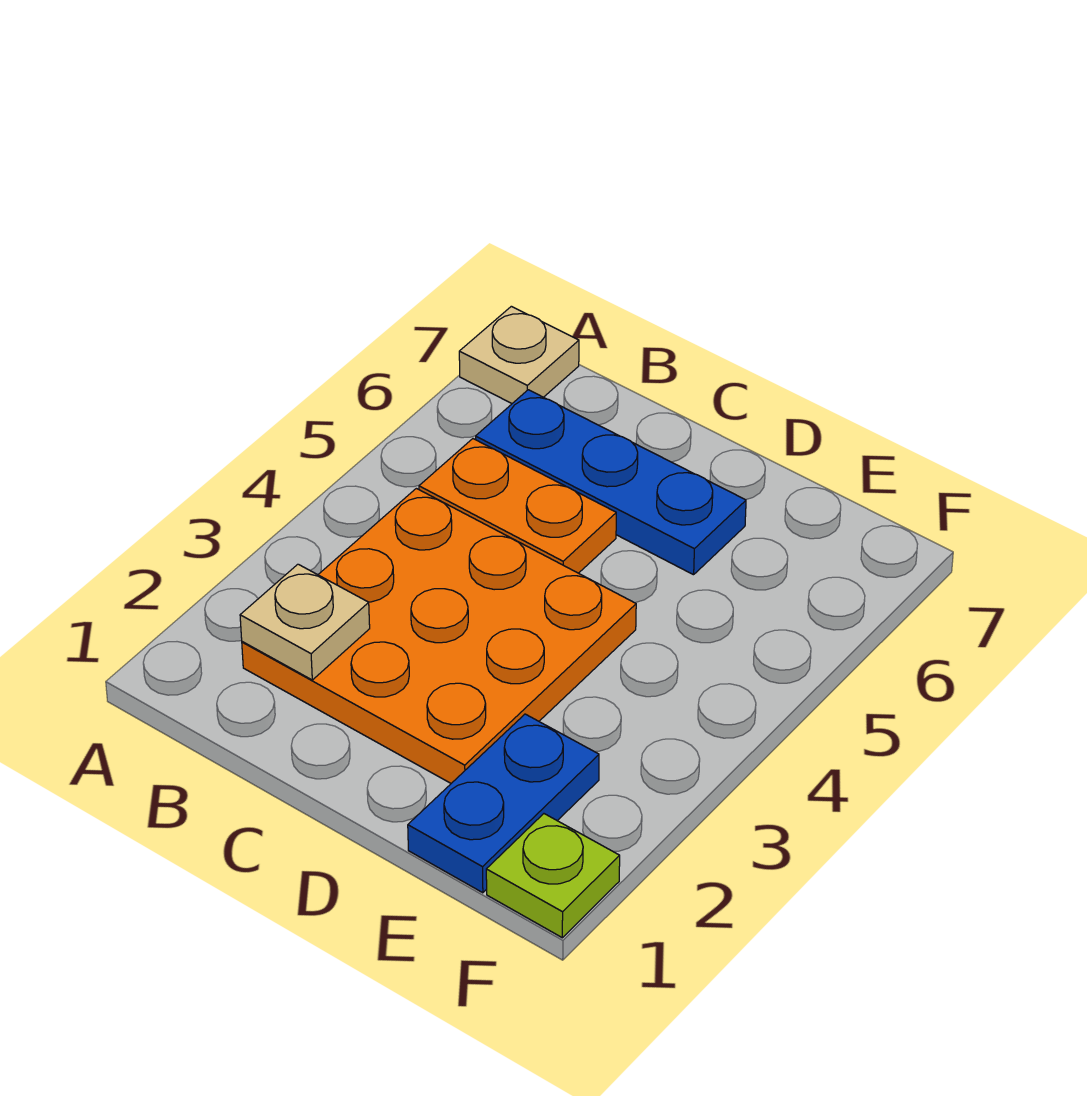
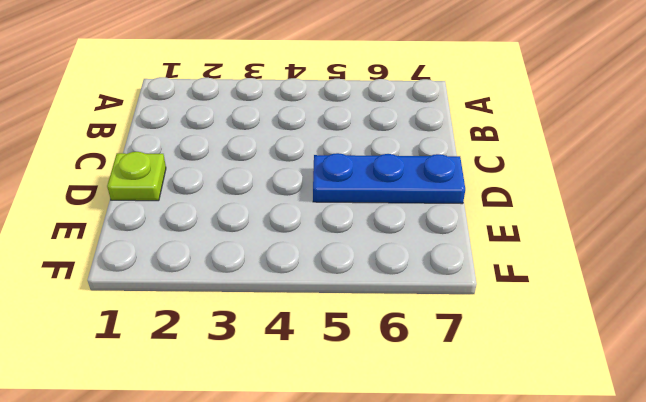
lime 1x1 plate [107,152,166,201] -> lime 1x1 plate moved to [486,814,620,938]
blue 1x3 plate [313,153,465,204] -> blue 1x3 plate turned to [476,390,746,575]
none -> tan 1x1 plate [459,306,579,403]
none -> orange 3x3 plate [242,488,636,783]

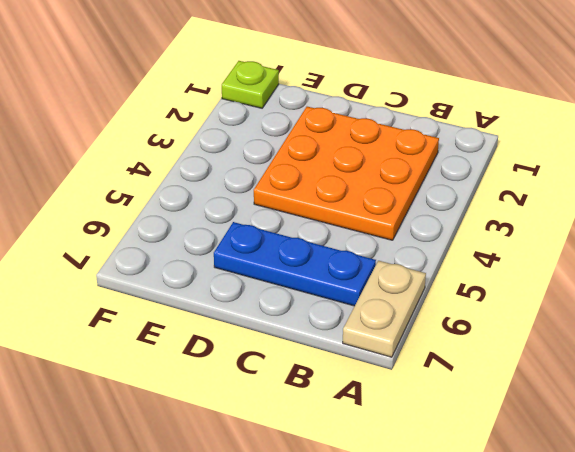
tan 1x2 plate [343,261,426,357] -> tan 1x1 plate [459,306,579,403]
none -> orange 1x2 plate [419,439,616,573]
none -> blue 1x2 plate [408,714,599,893]

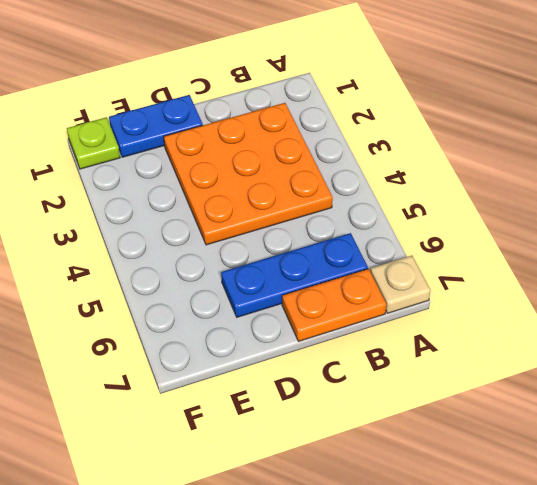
orange 1x2 plate [282,269,386,341] -> orange 1x2 plate moved to [419,439,616,573]
blue 1x2 plate [109,95,203,157] -> blue 1x2 plate turned to [408,714,599,893]
none -> tan 1x1 plate [240,564,370,680]

